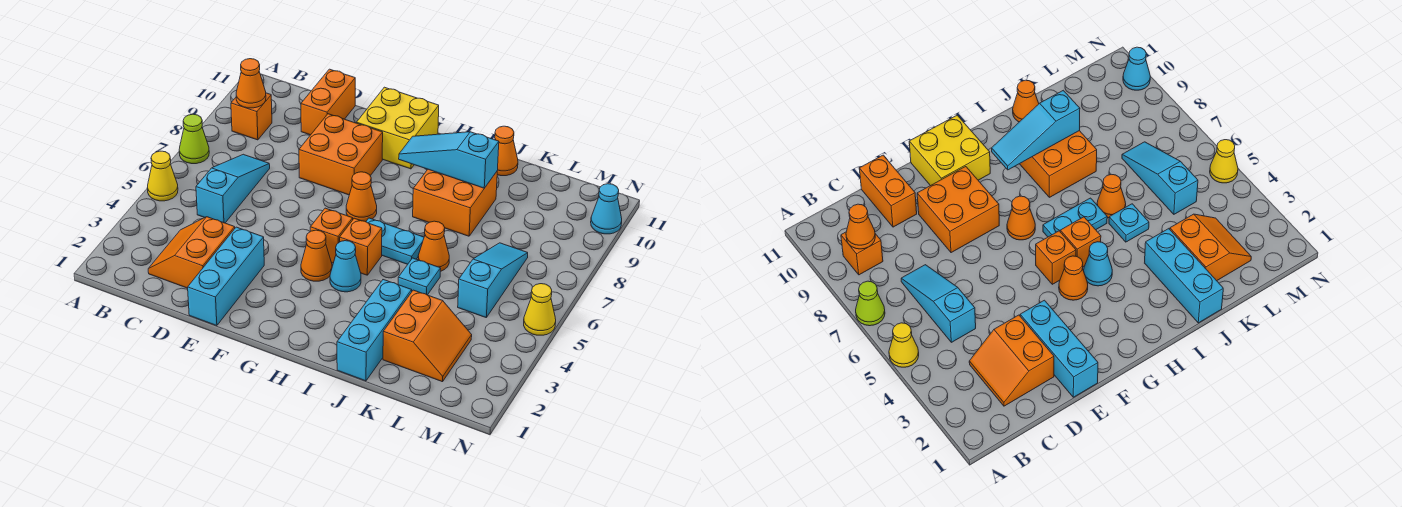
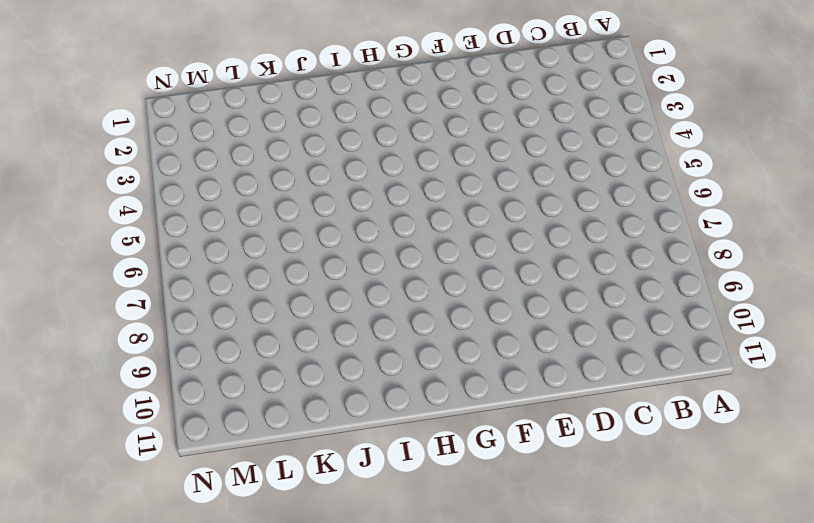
none -> yellow 1x1 cone [147,151,178,201]
none -> lime 1x1 cone [179,114,209,164]
none -> orange 1x1 brick [231,93,272,140]

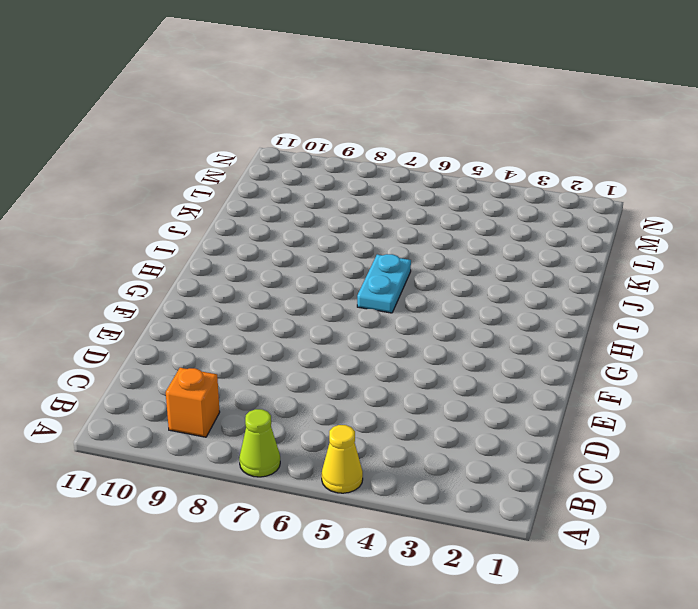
none -> orange 2x2 slope [148,217,235,288]
none -> cyan 1x3 slope [196,154,270,223]
none -> orange 1x2 brick [301,69,355,135]

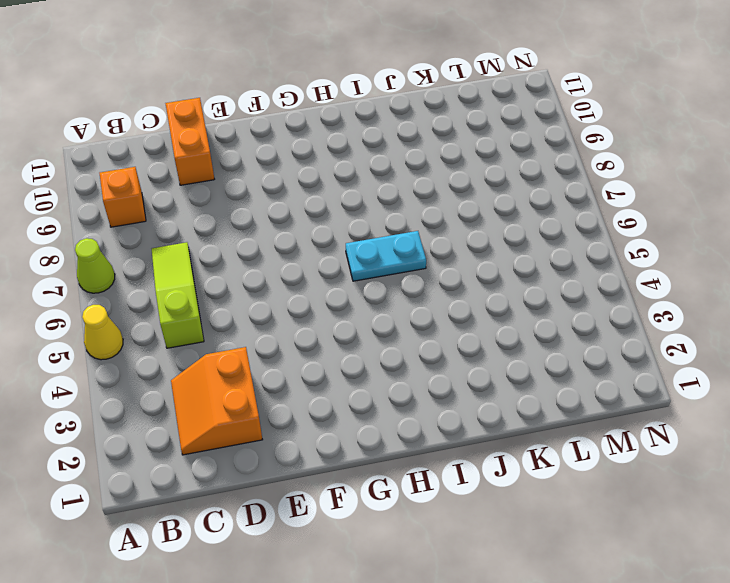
lime 1x3 slope [152,242,204,348] -> cyan 1x3 slope [196,154,270,223]
none -> cyan 1x3 brick [188,227,264,326]
none -> orange 2x2 brick [299,114,383,195]
none -> yellow 2x2 brick [357,87,439,169]

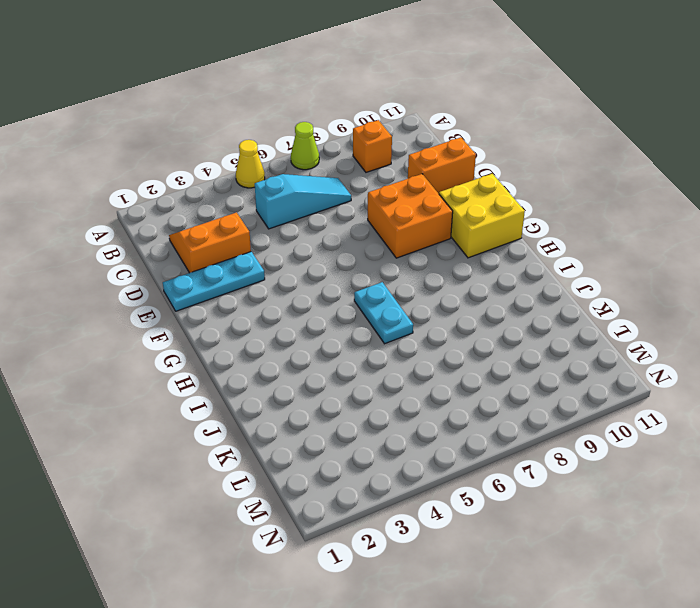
cyan 1x3 plate [163,252,265,311] -> cyan 1x3 brick [188,227,264,326]
none -> orange 1x1 cone [301,230,332,281]
none -> orange 1x1 brick [310,208,353,263]
none -> orange 1x1 cone [346,172,377,222]

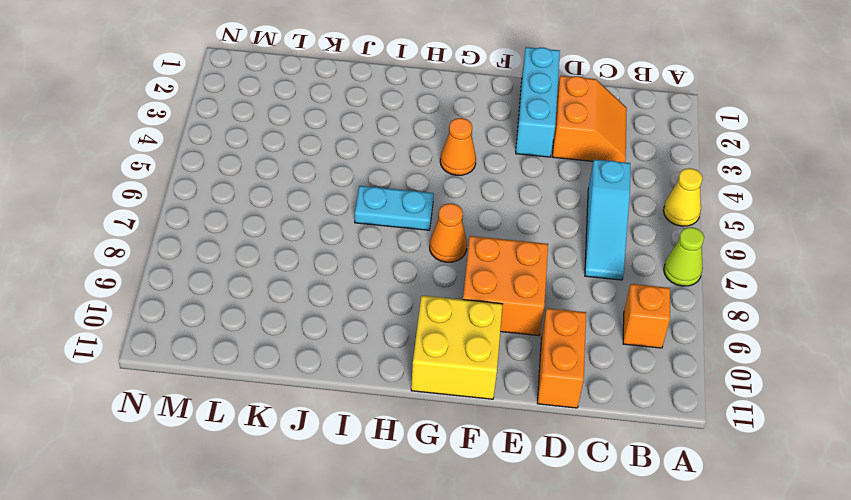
none -> orange 1x1 brick [310,208,353,263]
none -> cyan 1x1 cone [330,241,361,292]
none -> orange 1x1 brick [340,218,382,275]

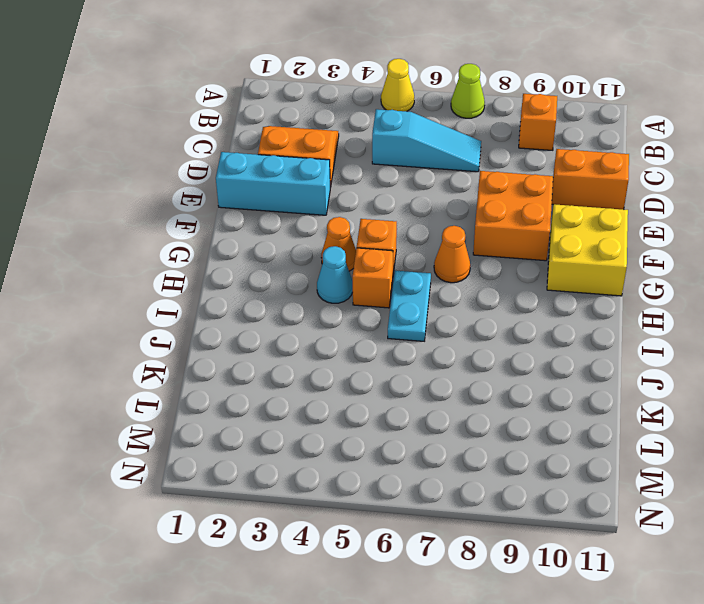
none -> orange 2x2 brick [413,169,497,236]
none -> cyan 1x3 brick [337,280,412,381]
none -> cyan 1x1 plate [398,258,441,295]

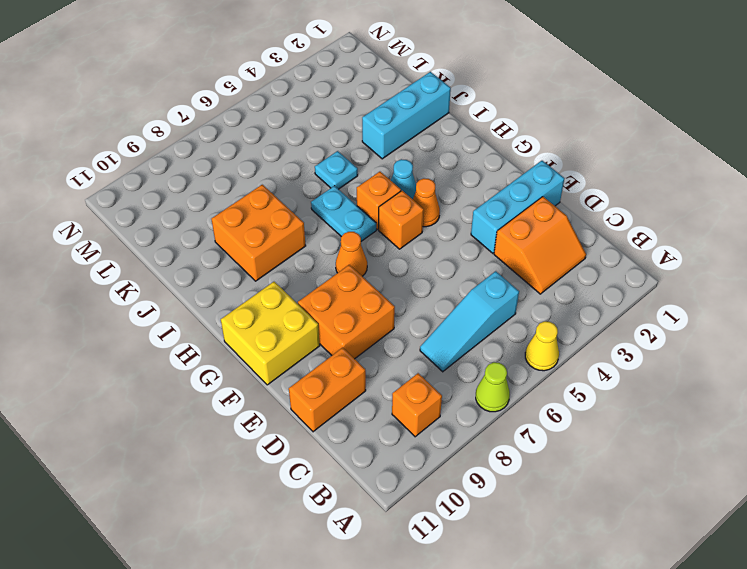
none -> orange 1x1 cone [418,221,449,271]
none -> orange 1x1 cone [495,126,518,176]
none -> orange 2x2 slope [383,290,472,382]

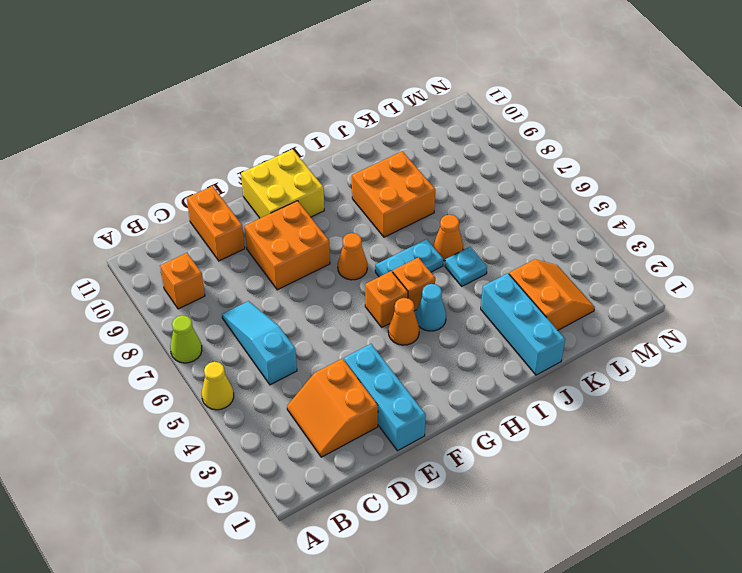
none -> orange 1x1 cone [495,126,518,176]
none -> cyan 1x3 slope [458,243,528,317]
none -> yellow 1x1 cone [524,284,556,335]

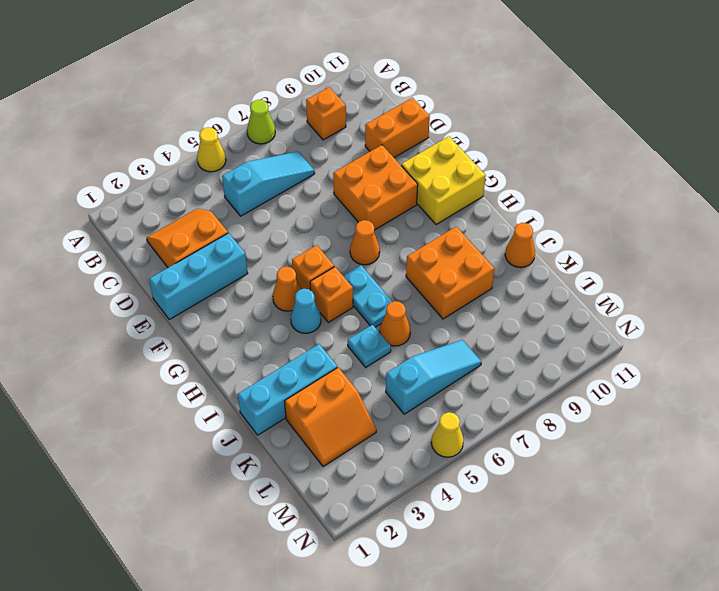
none -> cyan 1x1 cone [591,184,622,234]
none -> orange 1x1 cone [236,59,266,108]
none -> cyan 1x3 slope [399,132,499,188]

